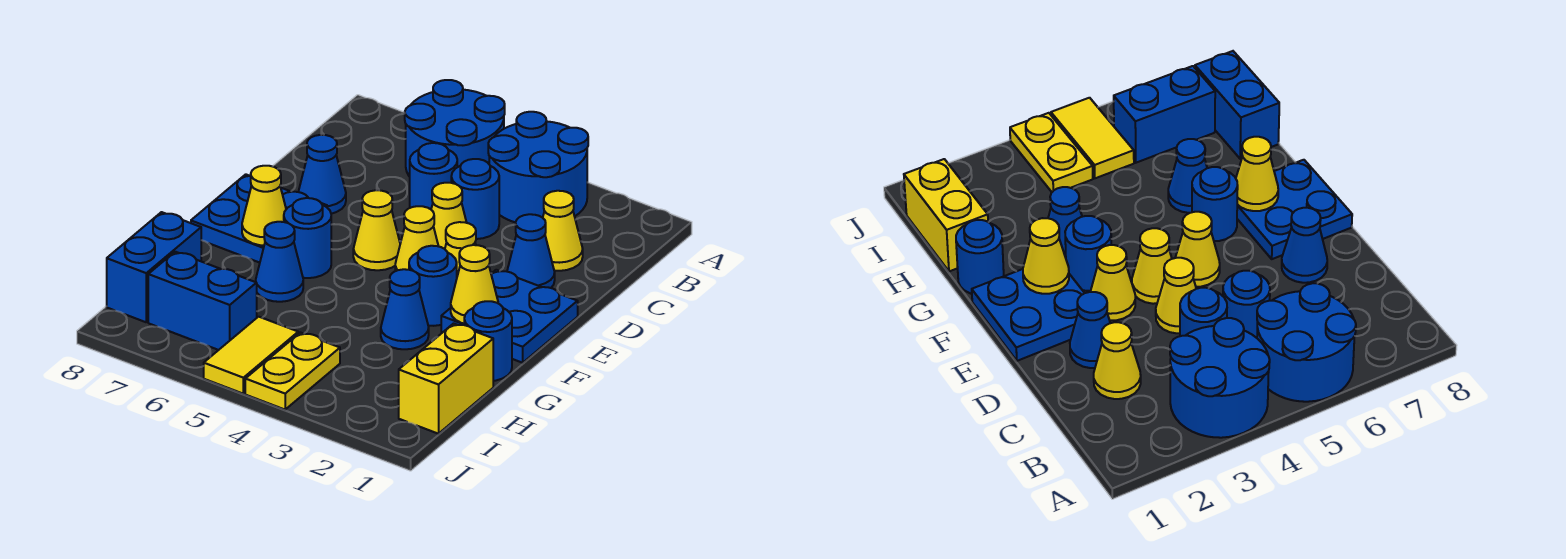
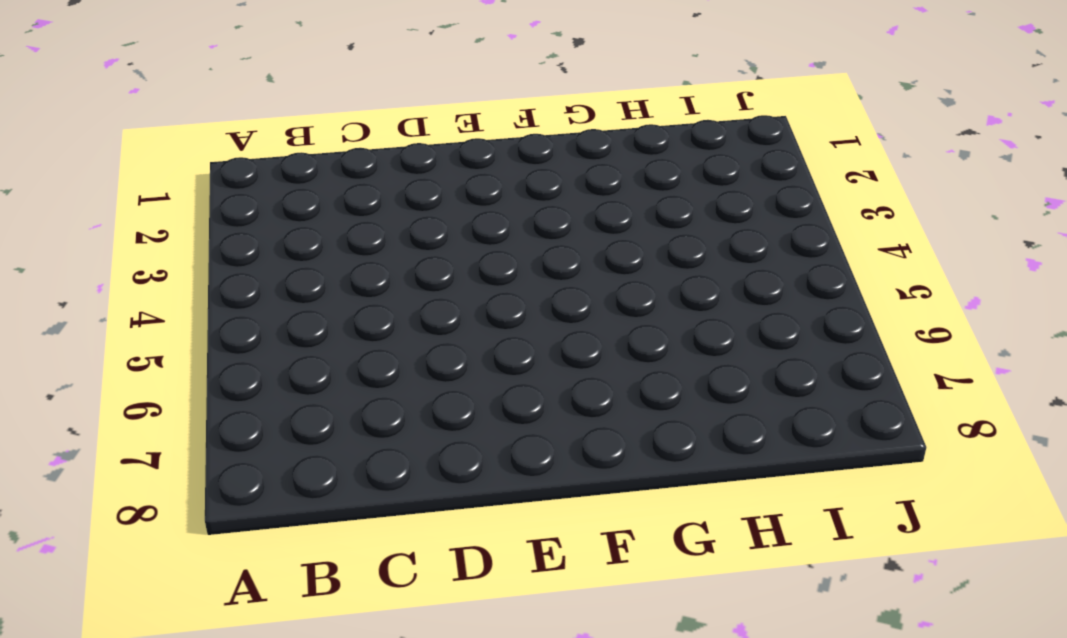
none -> blue 2x2 round brick [488,112,588,223]
none -> blue 2x2 round brick [405,80,505,177]
none -> yellow 1x1 cone [543,191,583,271]

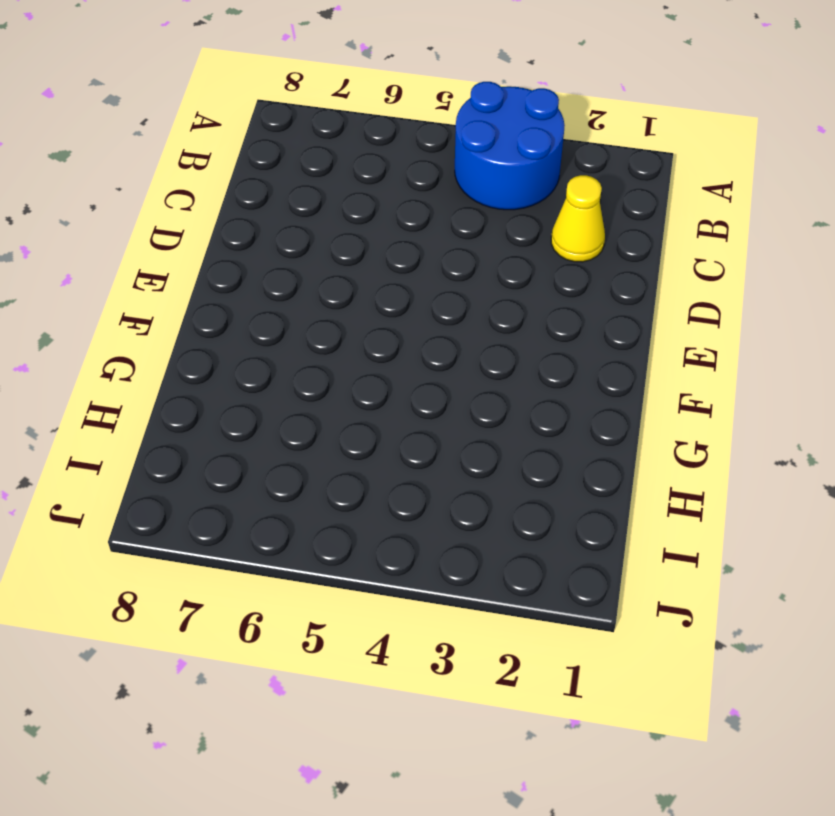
none -> blue 2x2 round brick [405,80,505,177]
none -> blue 1x1 round brick [451,159,499,239]
none -> blue 1x1 round brick [410,143,457,209]

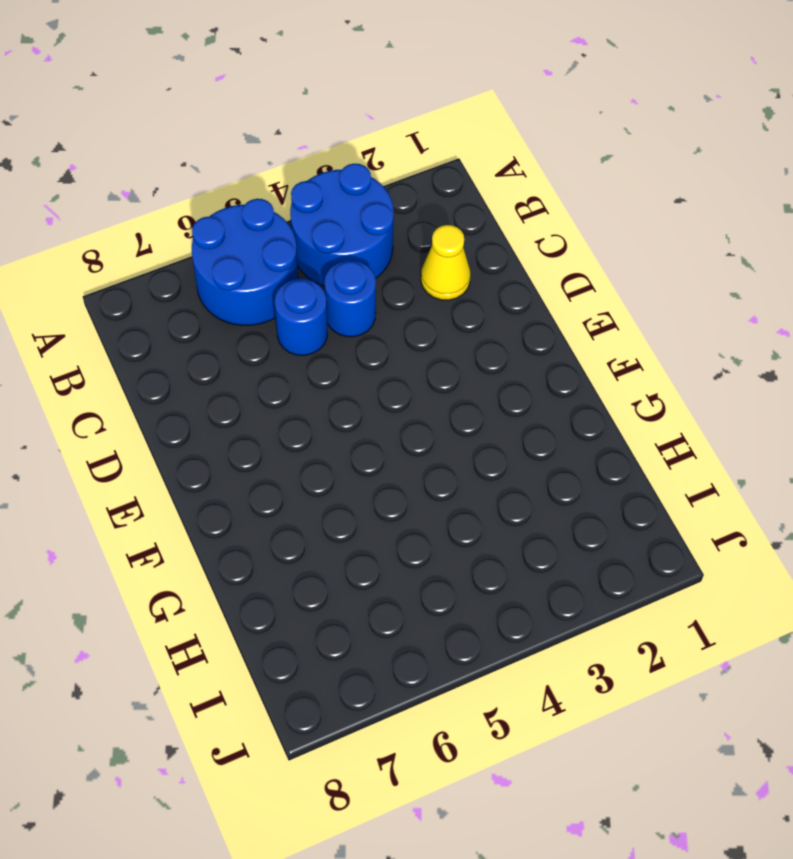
none -> blue 1x1 cone [507,214,555,288]
none -> yellow 1x1 cone [431,183,467,249]
none -> blue 1x1 cone [299,135,346,214]

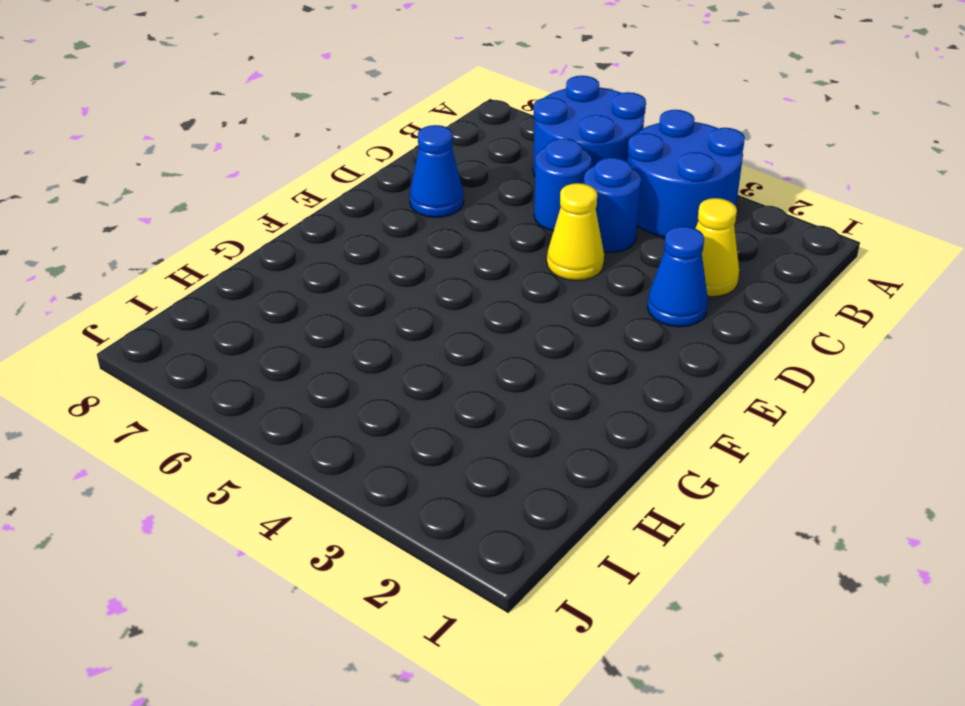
none -> blue 2x2 plate [441,270,578,363]
none -> yellow 1x1 cone [445,222,476,276]
none -> yellow 1x1 cone [395,206,438,271]

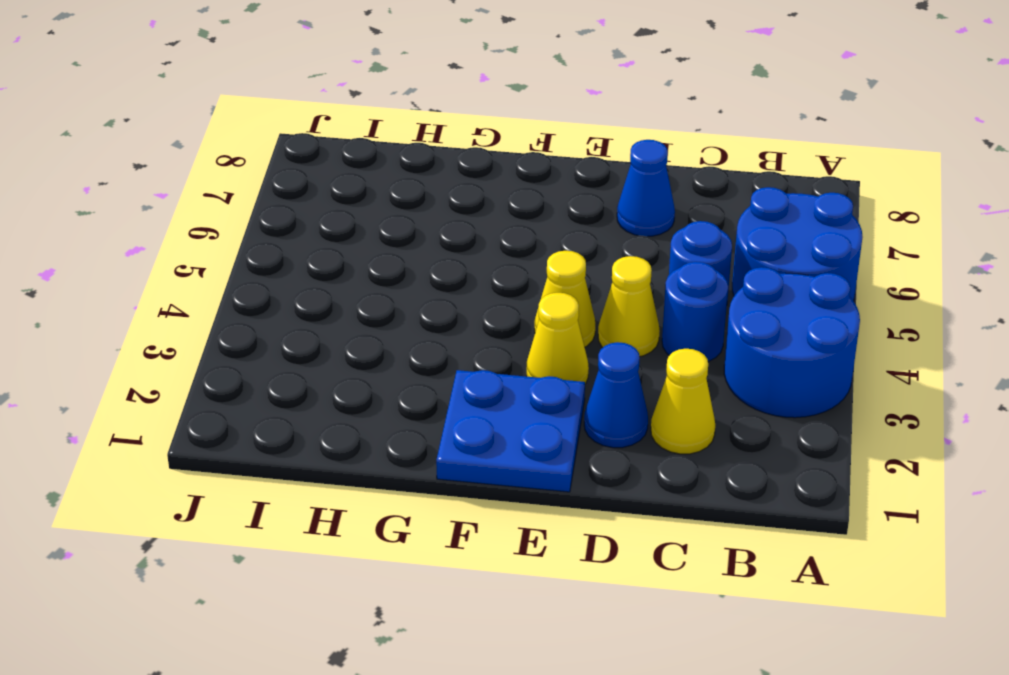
none -> yellow 1x1 cone [353,190,400,270]
none -> blue 2x2 plate [191,174,327,263]
none -> blue 1x1 round brick [409,246,457,326]

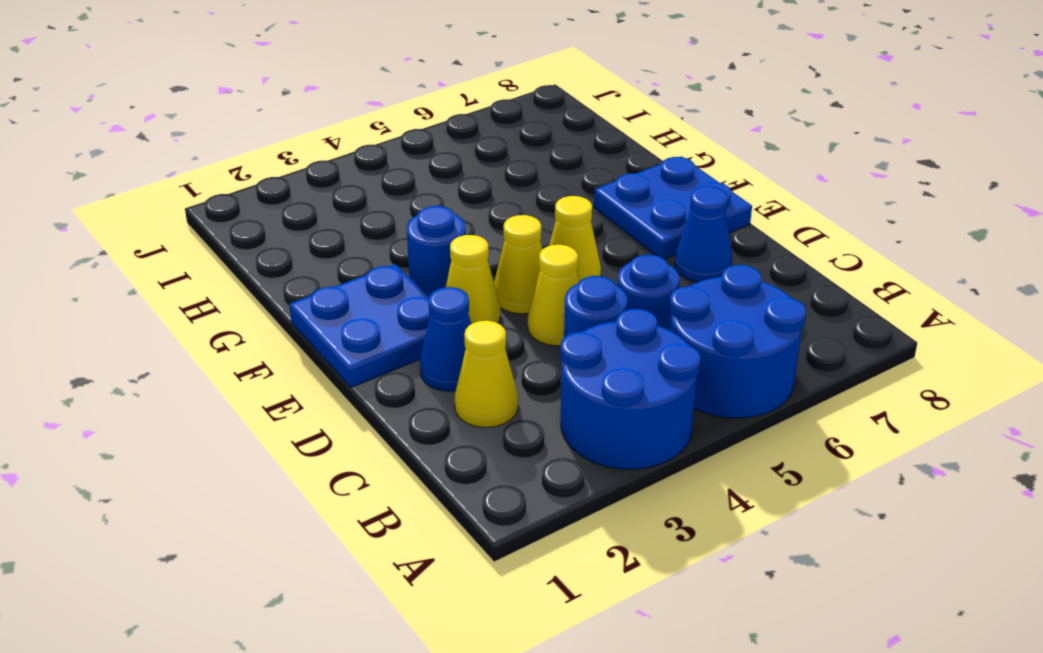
none -> blue 1x1 round brick [284,198,331,278]
none -> blue 1x1 round brick [464,301,512,381]
none -> blue 1x1 cone [381,269,429,349]

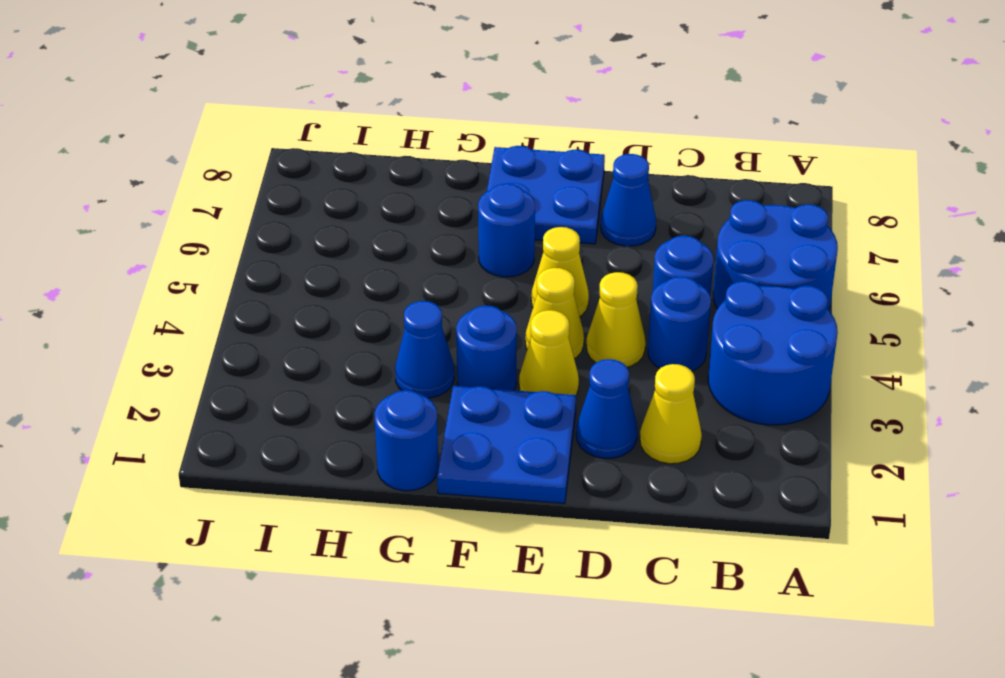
none -> blue 1x1 cone [256,222,303,302]
none -> yellow 1x2 brick [399,323,493,434]
none -> blue 1x2 brick [107,212,201,322]

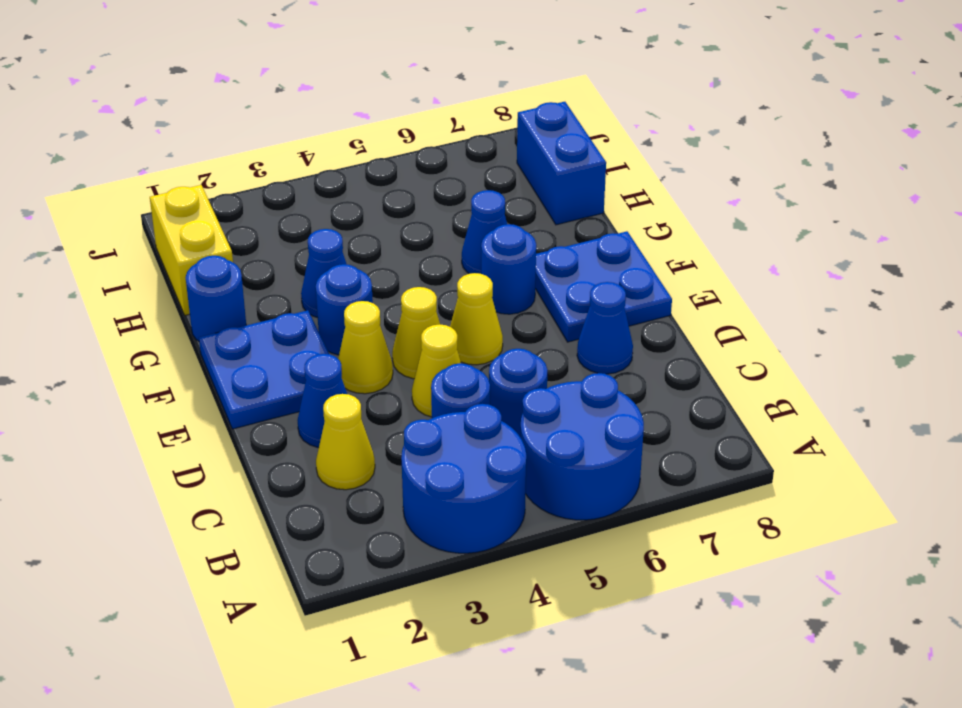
none -> yellow 1x2 plate [245,333,340,409]
none -> yellow 1x2 tile [204,317,298,394]
none -> blue 1x2 brick [148,252,257,350]

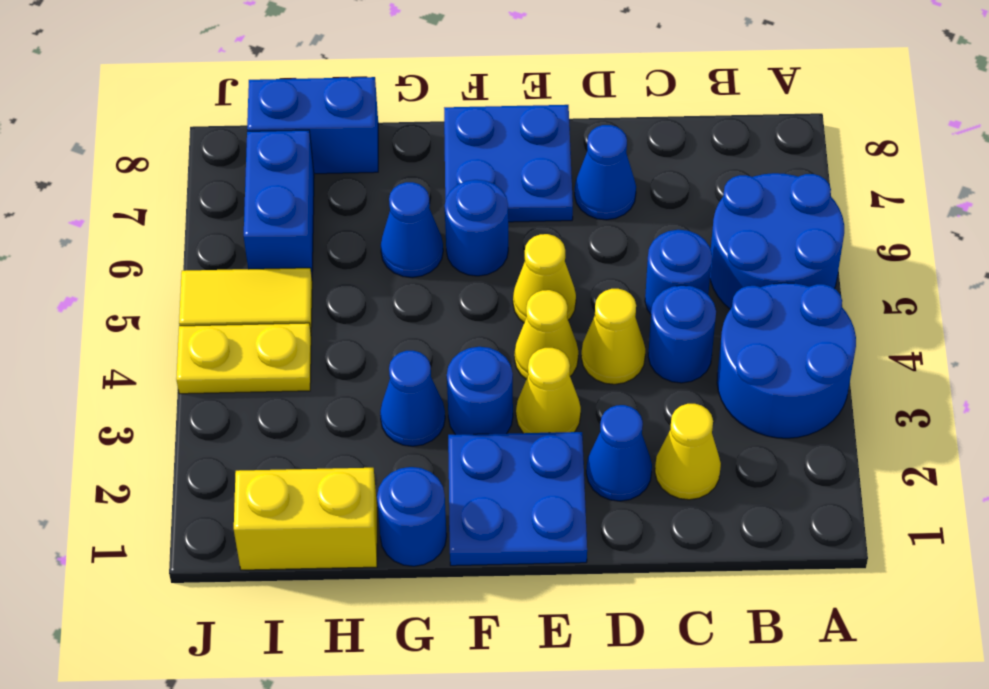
none -> yellow 1x1 cone [451,245,498,323]
none -> yellow 1x1 cone [242,166,286,245]

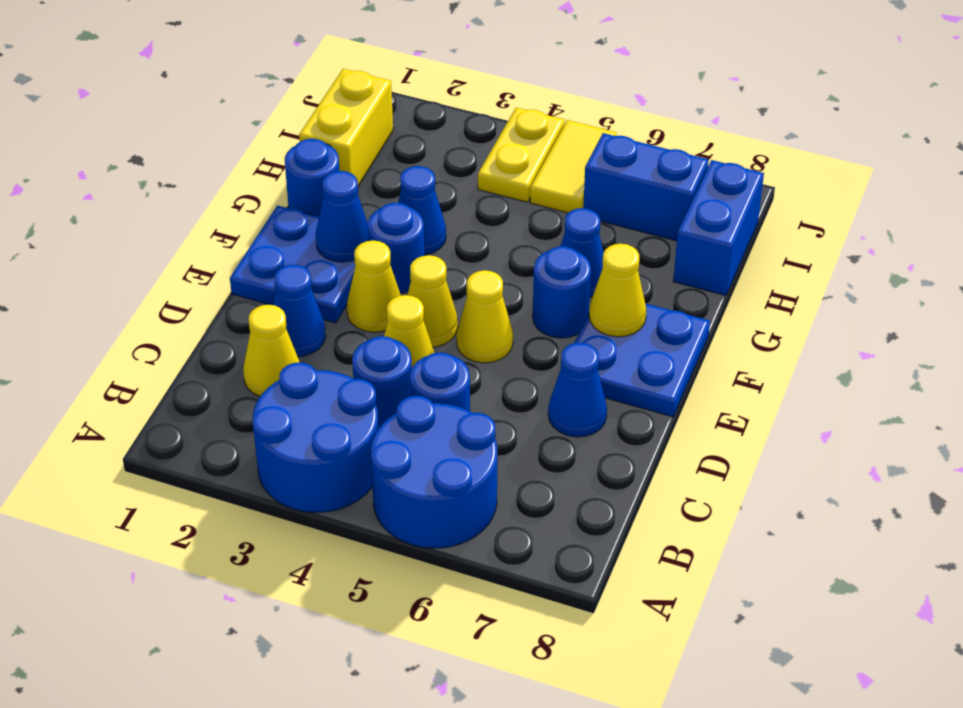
blue 1x1 cone [316,171,369,262] -> yellow 1x1 cone [451,245,498,323]

